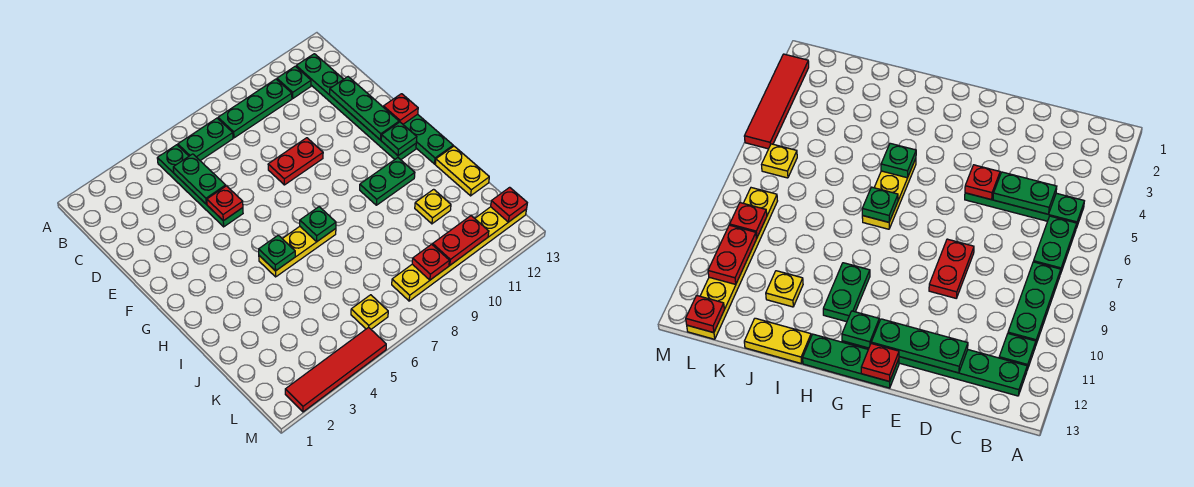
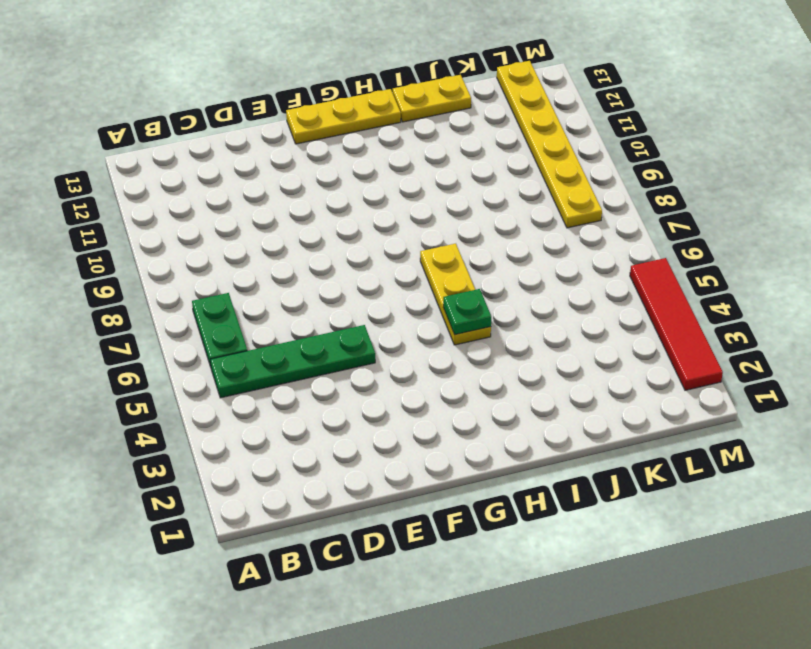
yellow 1x3 plate [286,89,401,144] -> green 1x3 plate [403,114,453,164]
none -> green 1x3 plate [218,79,292,138]
none -> green 1x1 plate [277,66,311,98]
none -> green 1x6 plate [296,54,416,160]

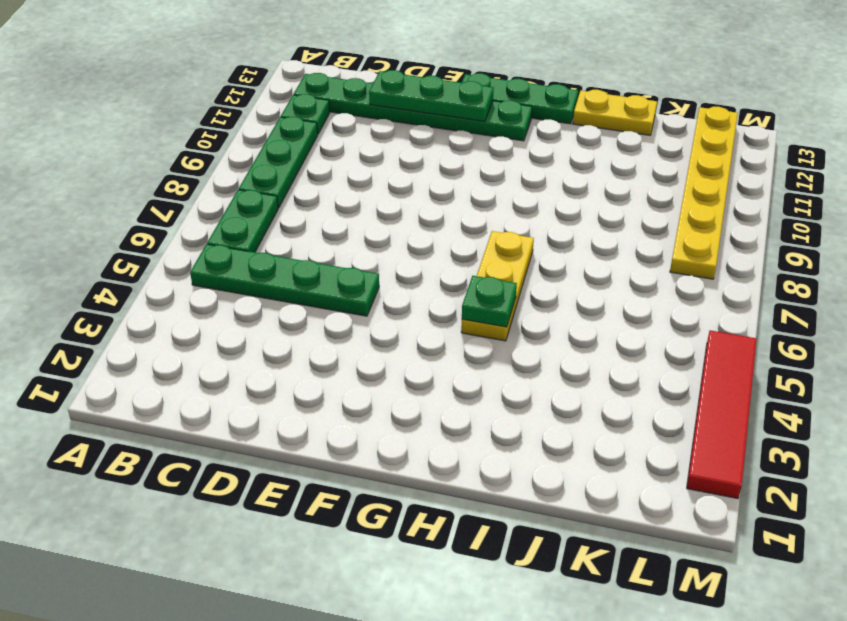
none -> red 1x2 plate [268,138,323,185]
none -> green 1x2 plate [360,158,415,205]
none -> yellow 1x1 plate [415,189,451,224]

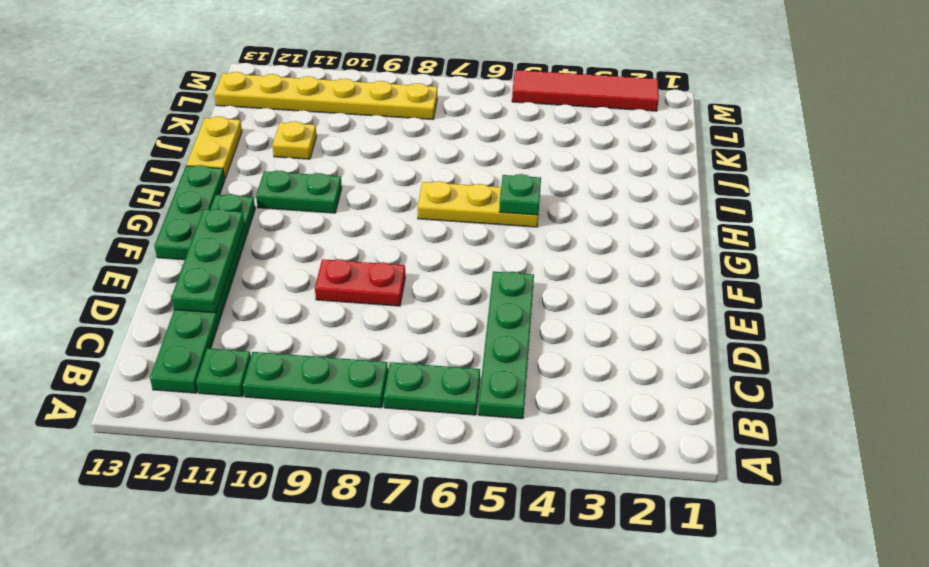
none -> yellow 1x1 plate [351,295,388,329]
none -> green 1x2 plate [173,154,226,204]
none -> red 1x1 plate [207,186,243,221]

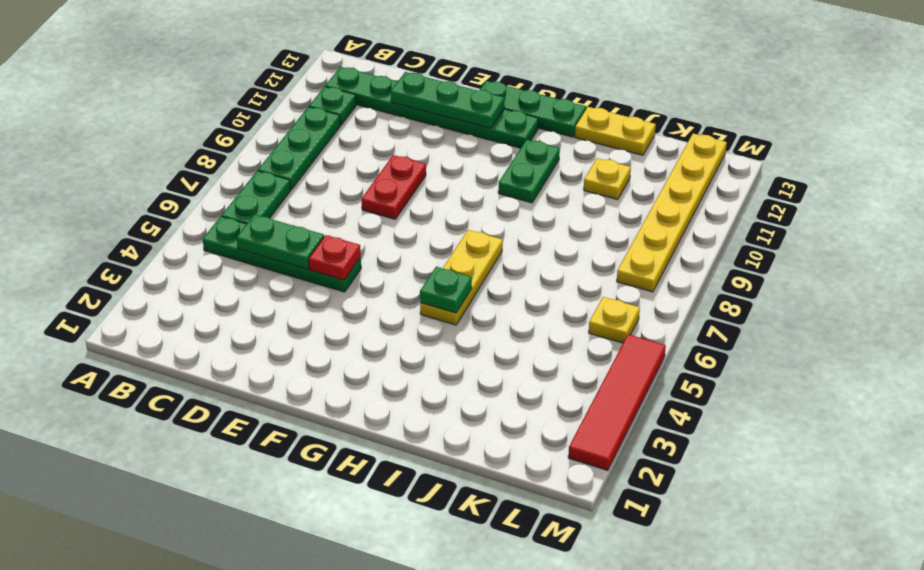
none -> red 1x1 plate [383,94,418,124]
none -> green 1x1 plate [381,122,417,156]
none -> green 1x1 plate [300,207,336,241]

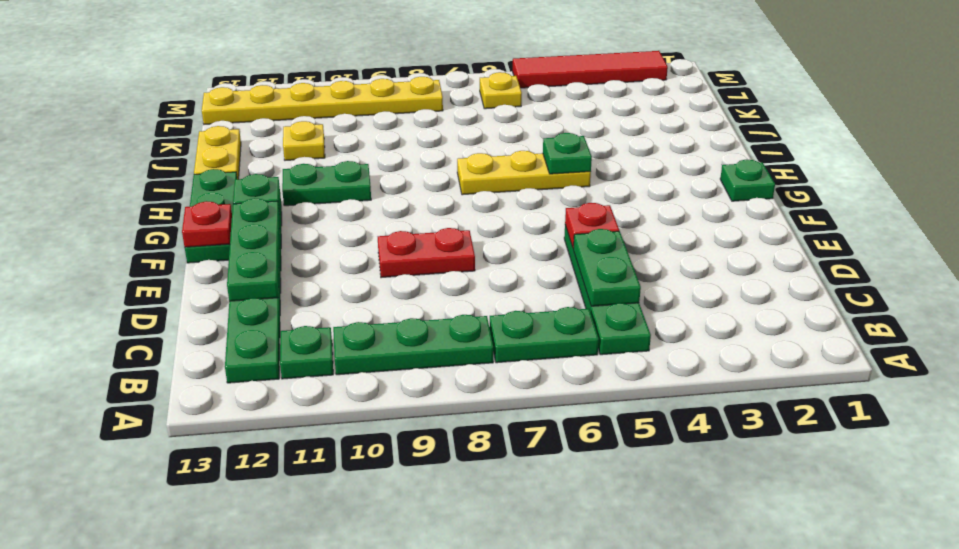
green 1x1 plate [720,160,775,201] -> green 1x1 plate moved to [300,207,336,241]
none -> red 1x1 plate [412,244,449,280]
none -> red 1x2 plate [433,216,489,265]
none -> red 1x1 plate [491,187,527,222]

